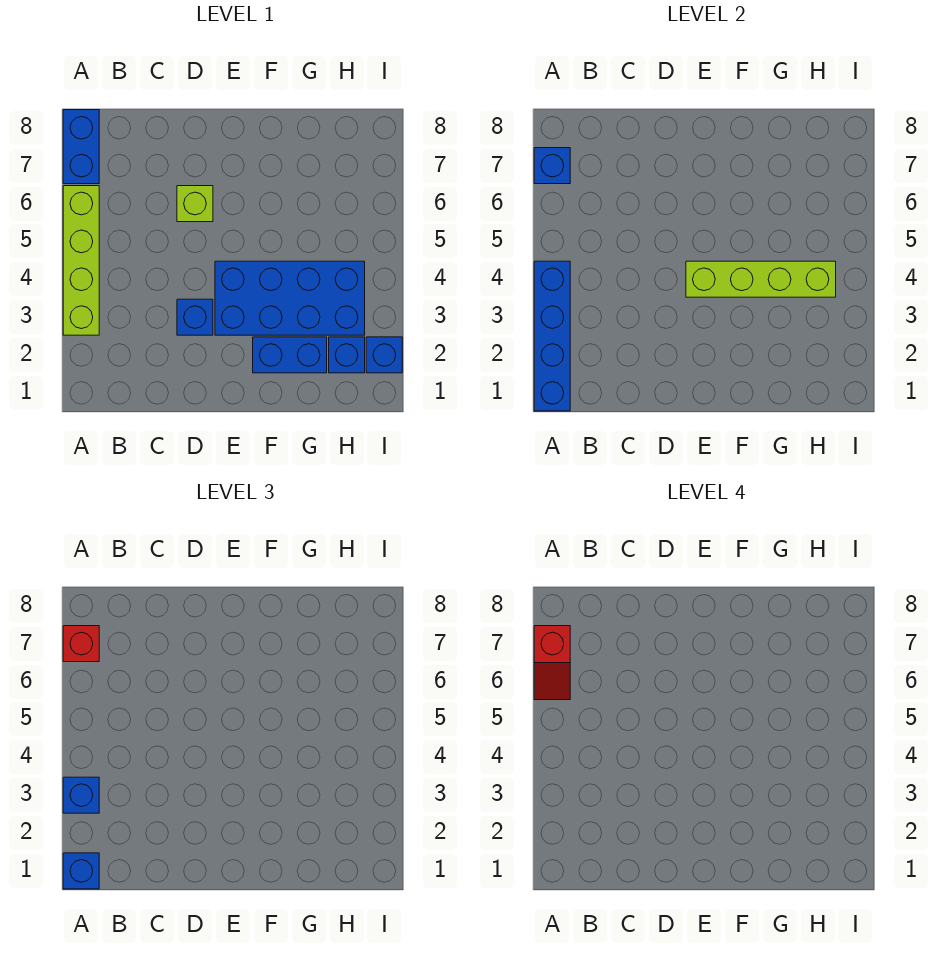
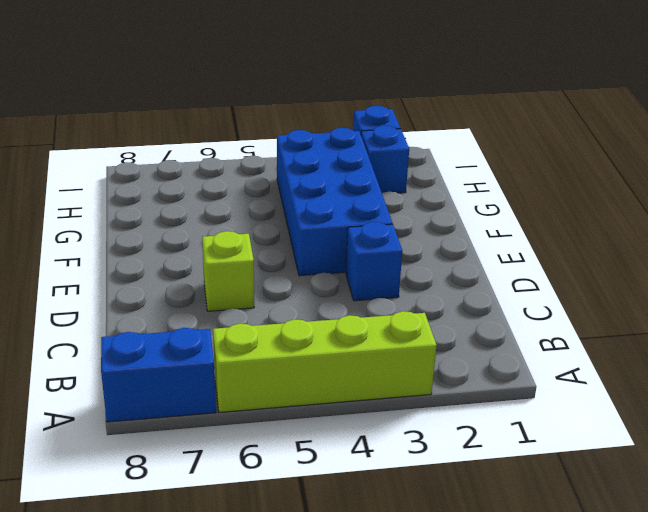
none -> blue 1x2 brick [253,337,327,373]
none -> blue 1x4 brick [534,261,570,411]
none -> blue 1x1 brick [534,148,570,184]

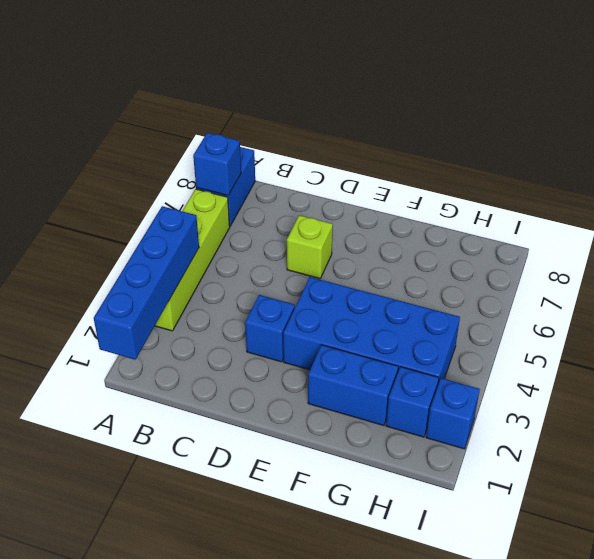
none -> lime 1x4 brick [686,261,836,297]
none -> blue 1x1 brick [63,853,99,889]
none -> blue 1x1 brick [63,777,99,813]

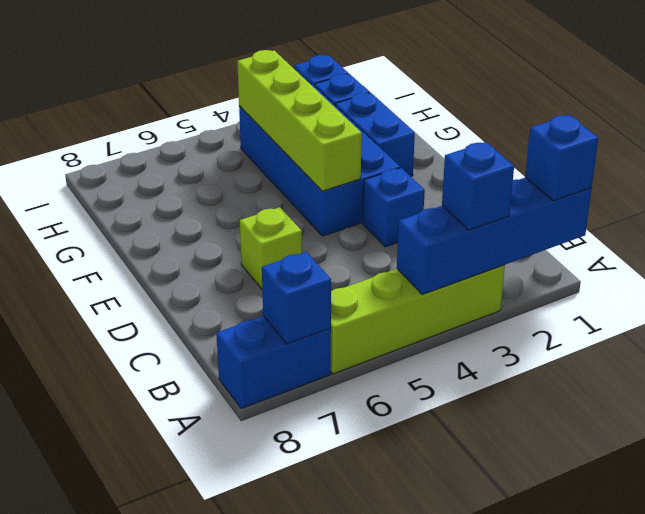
none -> red 1x1 brick [63,626,99,662]
none -> red 1x2 slope [534,626,570,700]

